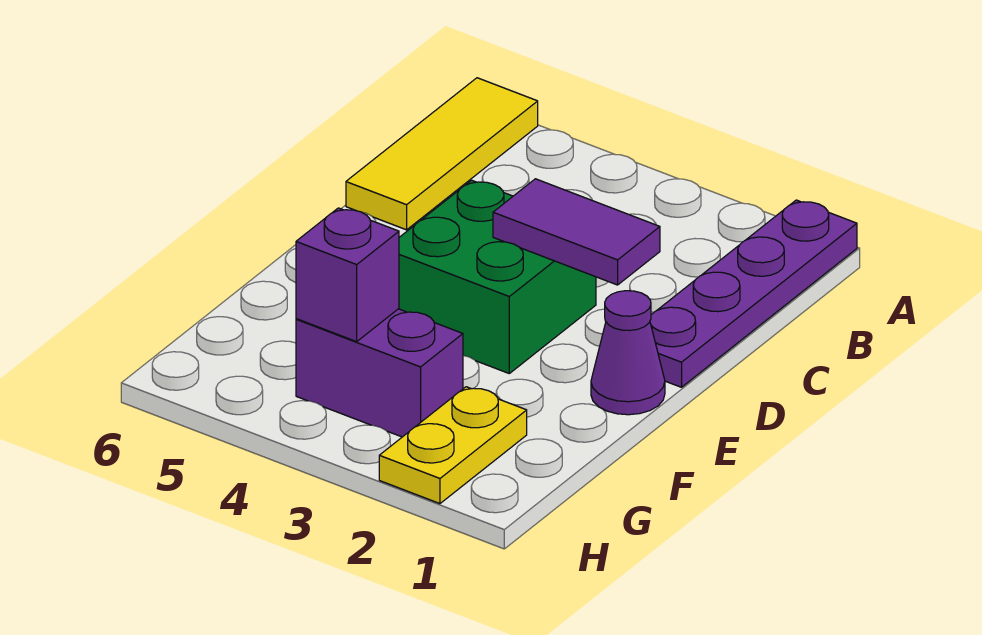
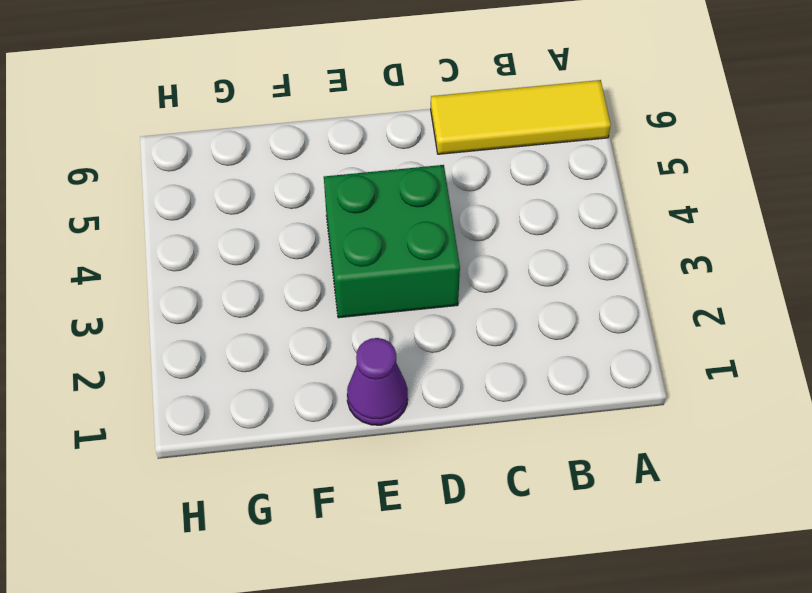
none -> purple 1x4 plate [650,200,857,387]
none -> yellow 1x2 plate [379,387,527,504]

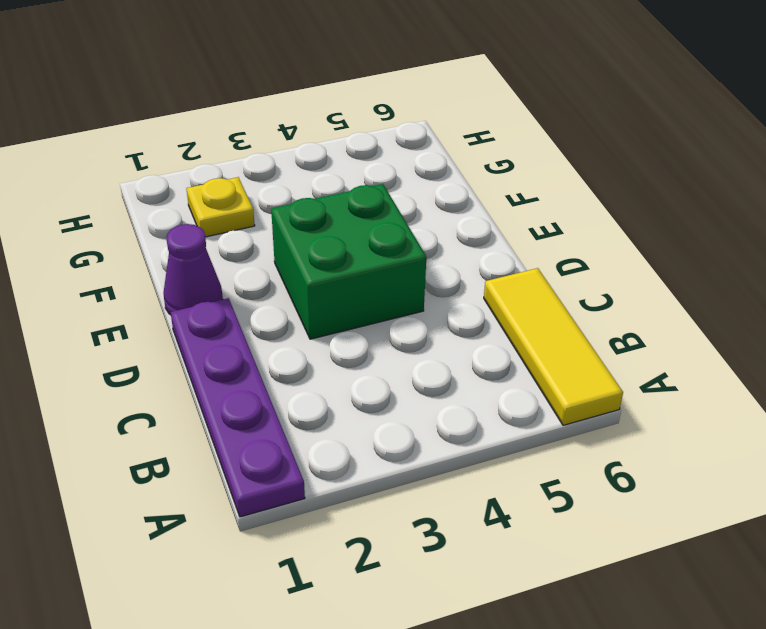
yellow 1x1 plate [186,177,255,237] -> yellow 1x2 plate [379,387,527,504]
none -> purple 1x2 brick [296,309,463,437]
none -> purple 1x2 tile [493,179,660,285]

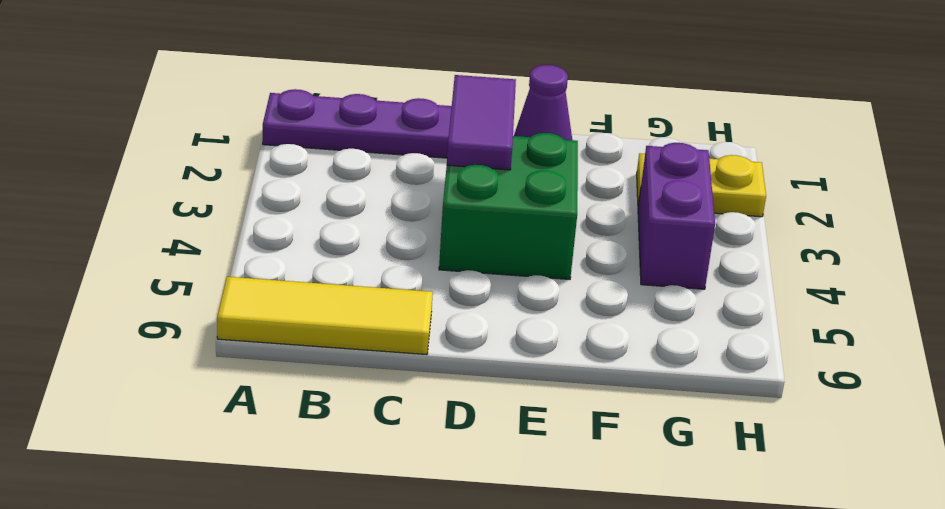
none -> purple 1x1 brick [296,208,399,342]

